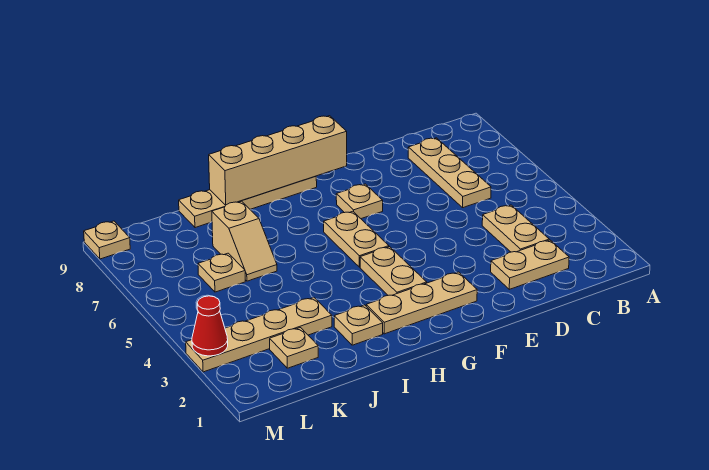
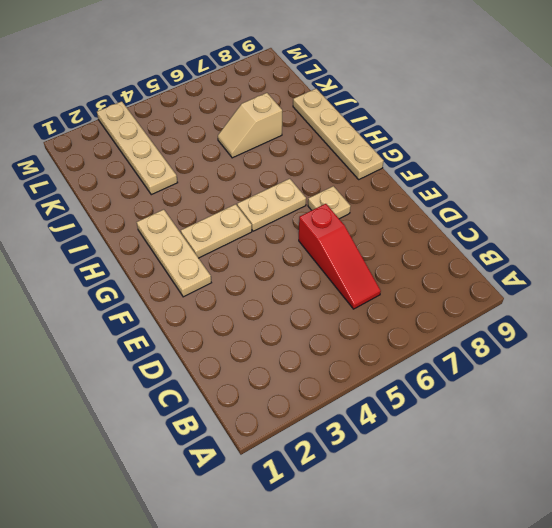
red 1x3 slope [299,204,381,309] -> tan 1x3 plate [408,138,491,208]
none -> tan 1x2 plate [491,240,569,289]
none -> tan 1x2 plate [482,205,549,252]
none -> tan 1x1 plate [334,305,383,345]

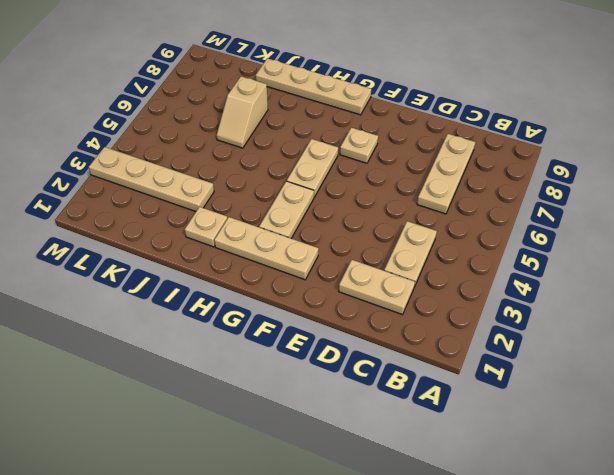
none -> tan 1x1 plate [270,328,318,368]
none -> tan 1x1 plate [198,253,245,292]
none -> tan 1x1 plate [84,221,130,259]

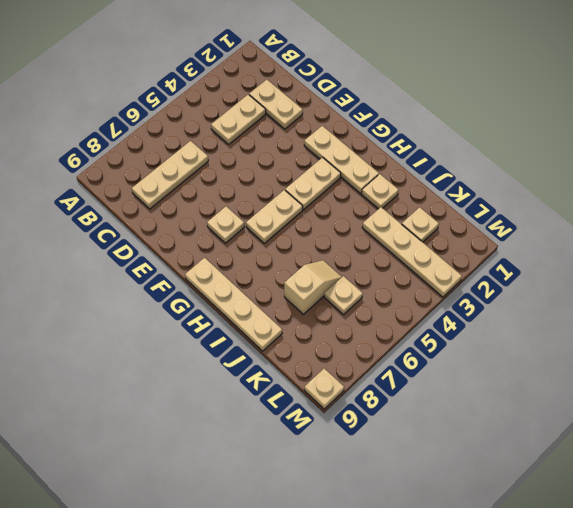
none -> tan 1x4 brick [209,116,347,205]
none -> red 1x1 cone [192,296,228,356]

